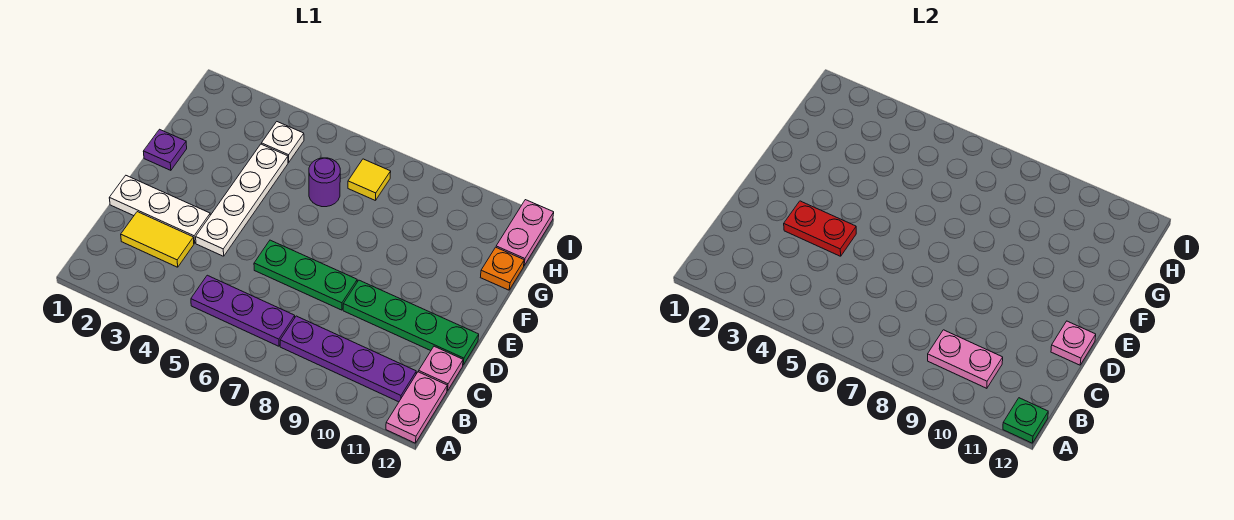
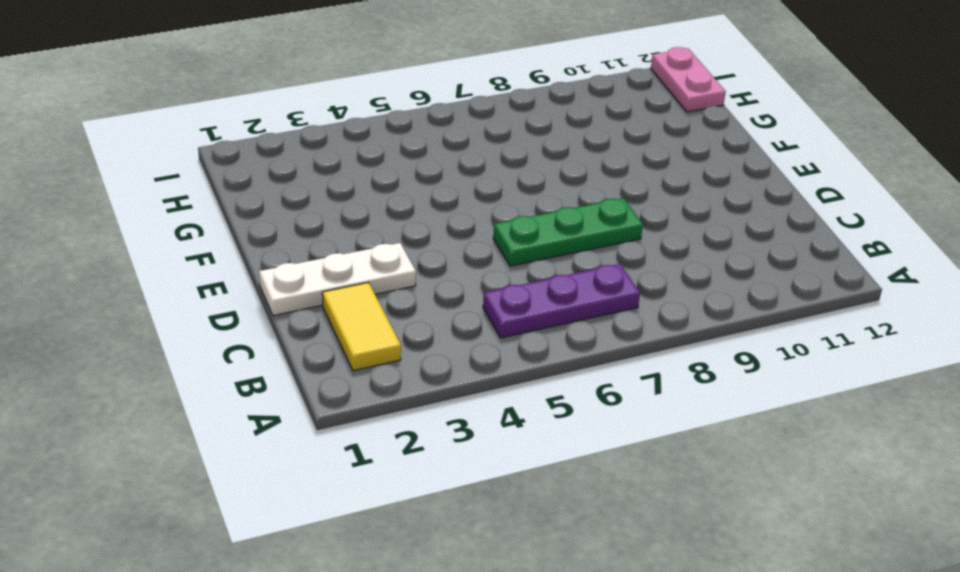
yellow 1x2 tile [322,282,401,371] -> yellow 1x2 tile turned to [121,212,194,267]
none -> pink 1x2 plate [386,372,447,443]
none -> purple 1x4 plate [280,316,416,402]
none -> pink 1x1 plate [419,346,463,391]

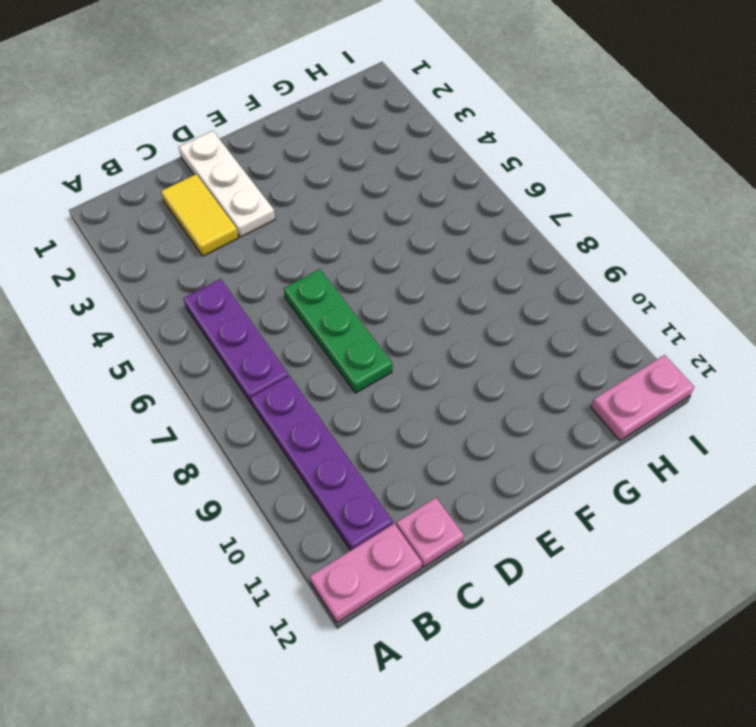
none -> white 1x4 plate [196,144,288,256]
none -> green 1x4 plate [343,280,479,365]
none -> purple 1x1 plate [143,129,187,170]

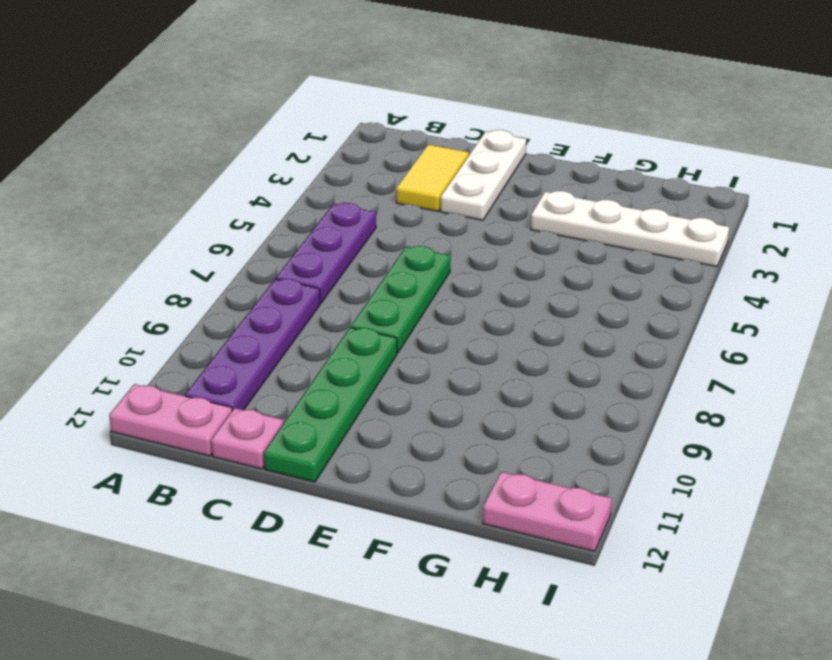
white 1x4 plate [531,191,729,267] -> white 1x4 plate moved to [196,144,288,256]
none -> purple 1x1 plate [143,129,187,170]
none -> purple 1x1 round brick [309,158,340,207]
none -> orange 1x1 plate [480,247,524,290]

